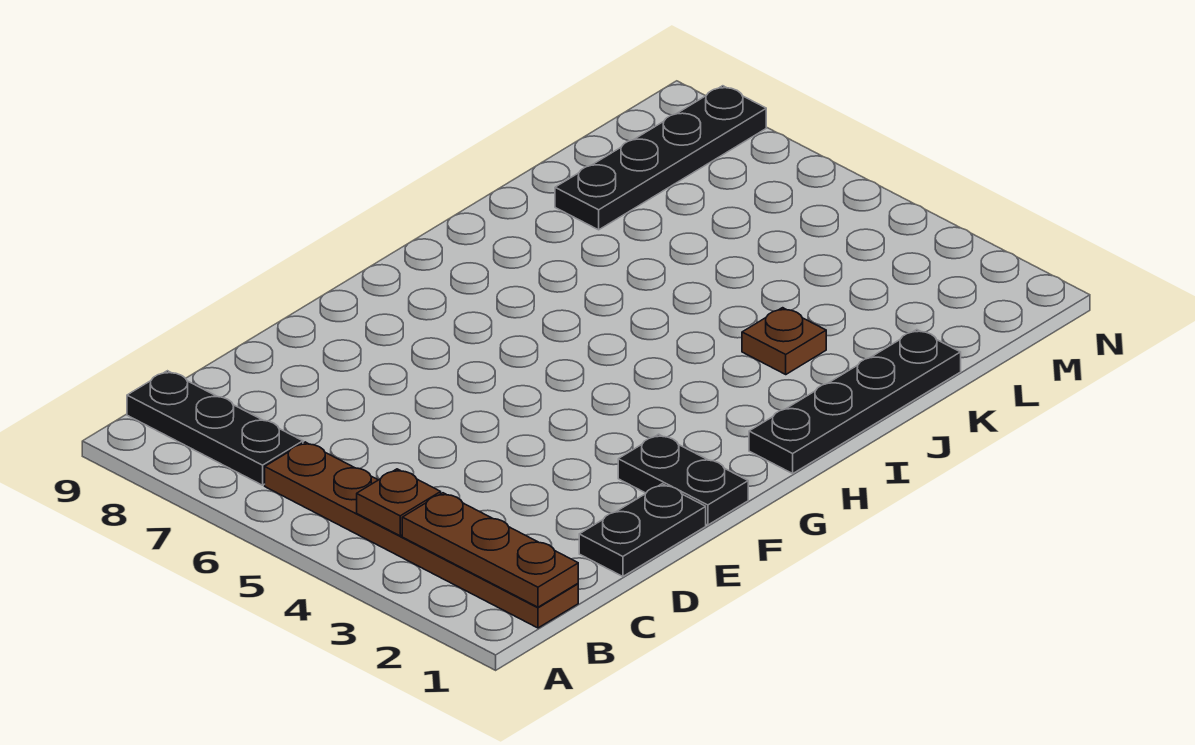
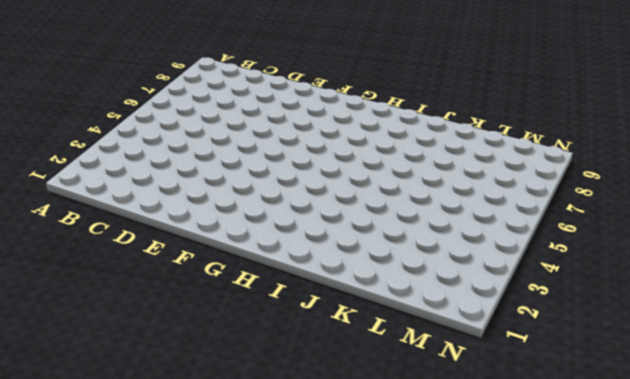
none -> brown 1x6 plate [265,442,578,628]
none -> black 1x3 plate [127,371,303,485]

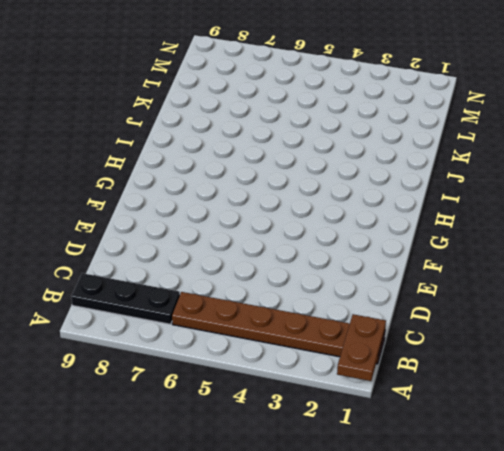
brown 1x2 plate [337,314,386,381] -> brown 1x3 plate [402,493,578,607]
none -> black 1x2 plate [579,484,706,576]
none -> black 1x2 plate [618,434,748,525]

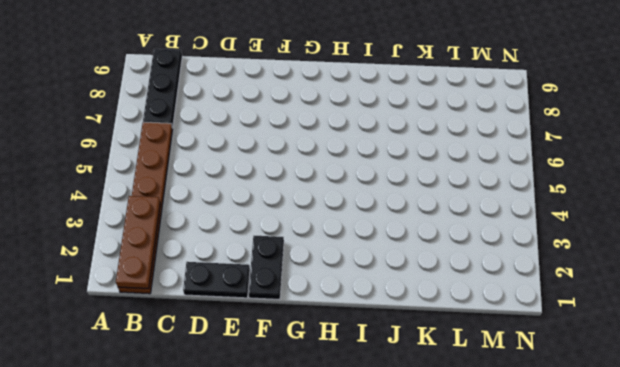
none -> black 1x4 plate [749,330,961,473]
none -> brown 1x1 plate [742,308,826,374]

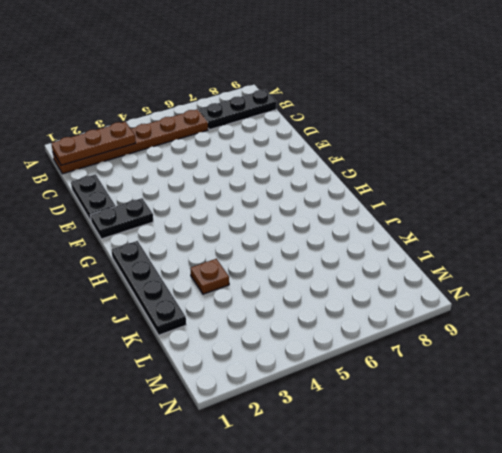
none -> black 1x4 plate [555,86,766,230]
none -> brown 1x1 plate [357,469,441,536]

